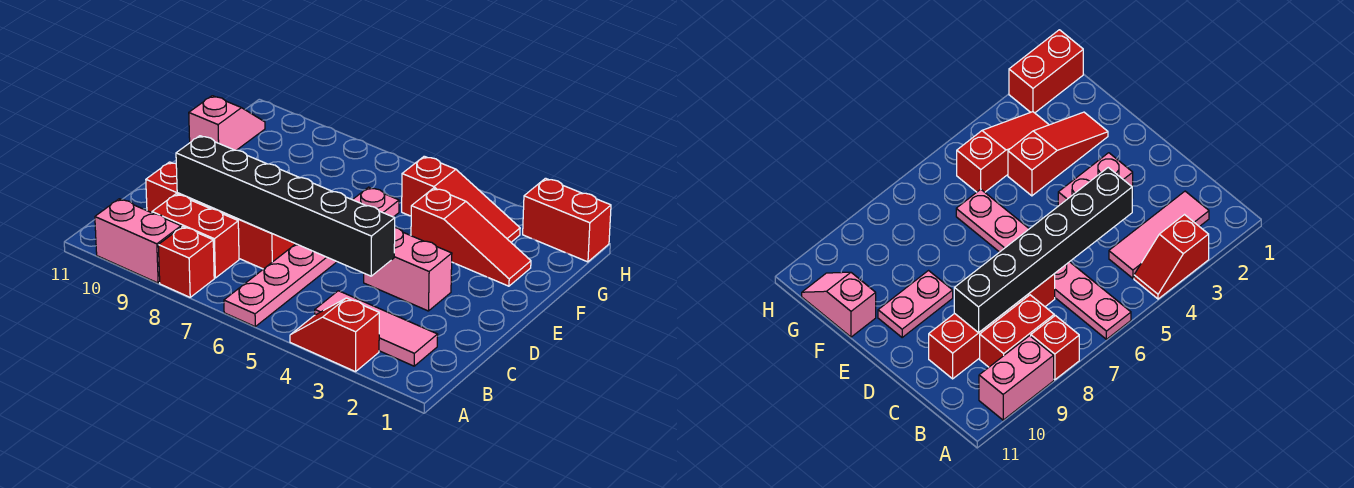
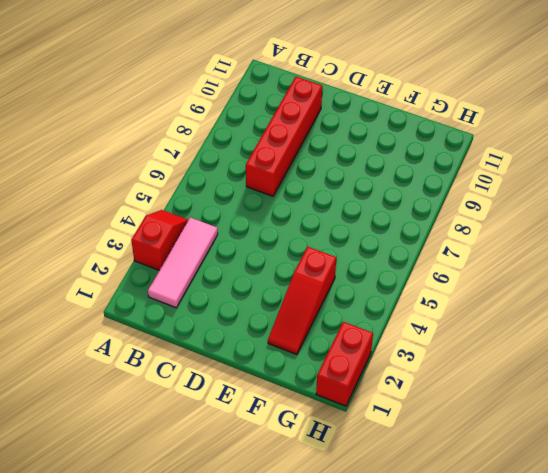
none -> pink 1x6 plate [224,187,399,326]
none -> red 1x1 brick [158,227,214,297]
none -> pink 1x2 brick [95,199,181,283]

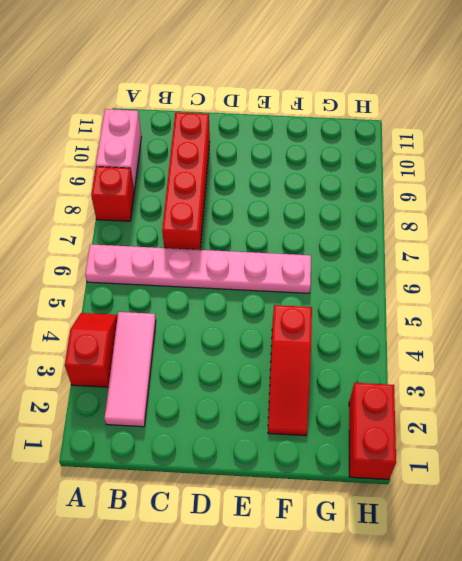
none -> red 1x2 brick [152,194,239,278]
none -> pink 1x2 brick [364,228,452,311]
none -> pink 1x2 plate [878,271,953,337]

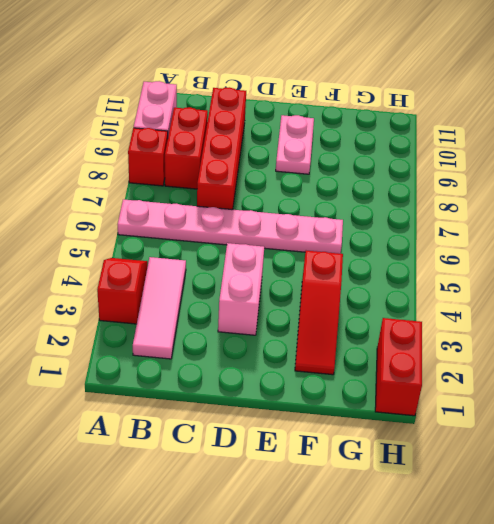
none -> pink 1x2 slope [189,96,265,150]
none -> red 1x3 slope [402,156,520,242]
none -> black 1x6 brick [176,136,395,276]

